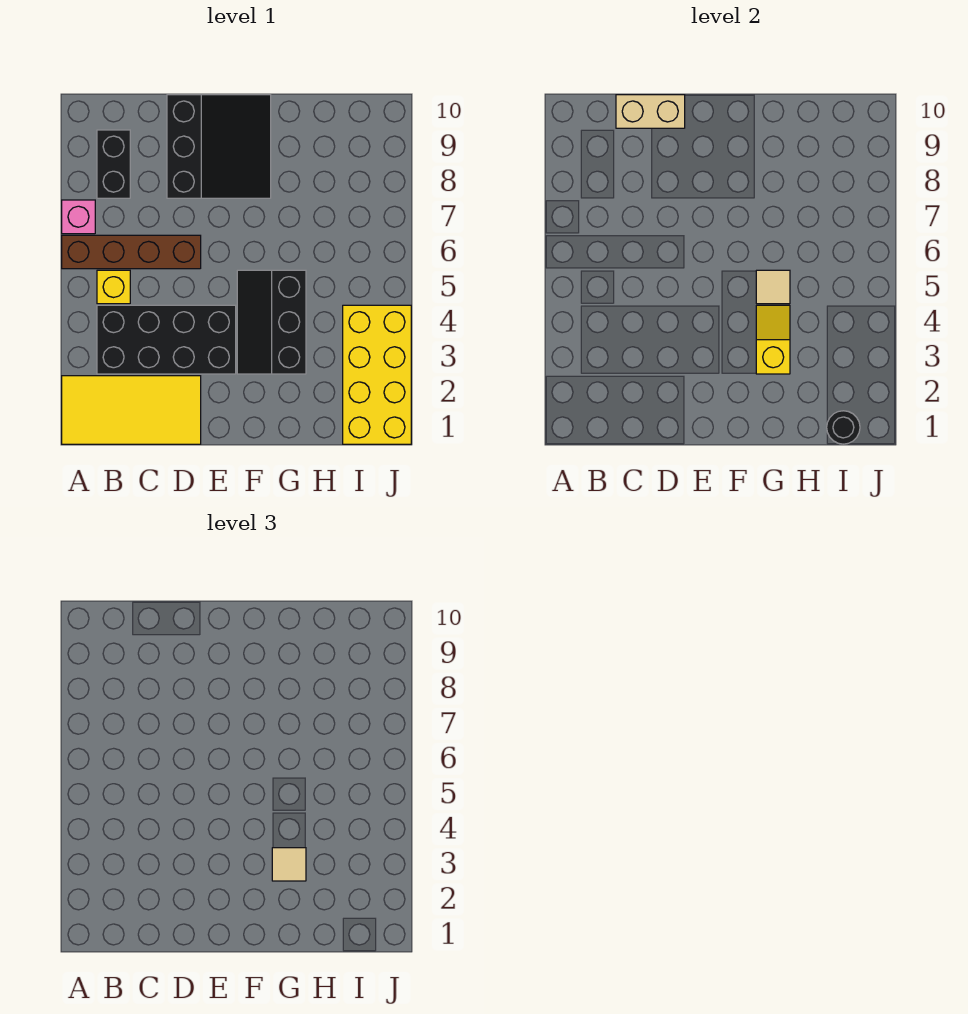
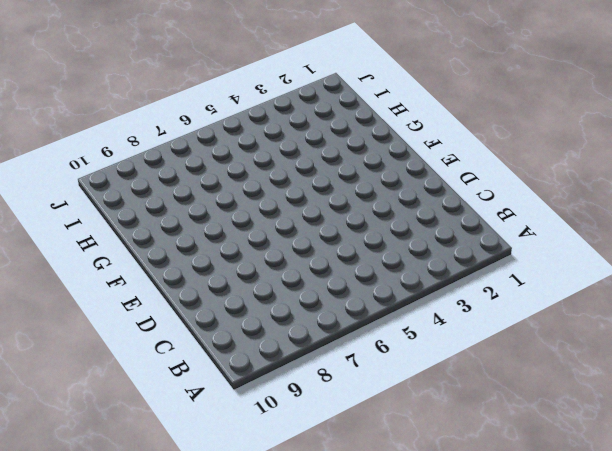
none -> yellow 2x4 tile [62,376,201,444]
none -> brown 1x4 brick [62,235,201,269]
none -> pink 1x1 brick [62,200,95,234]

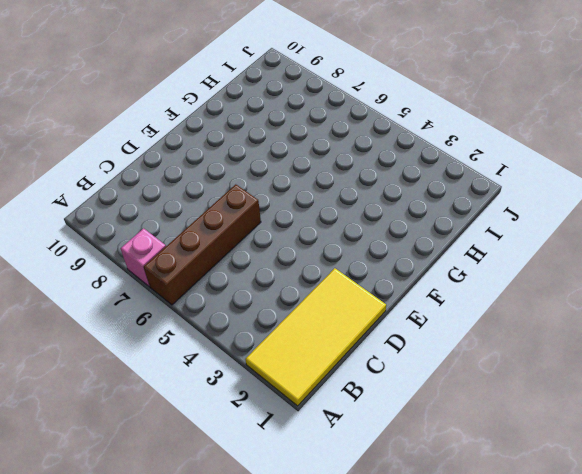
none -> black 2x4 brick [97,305,236,374]
none -> yellow 1x1 brick [97,270,130,304]
none -> black 1x2 brick [97,130,130,198]

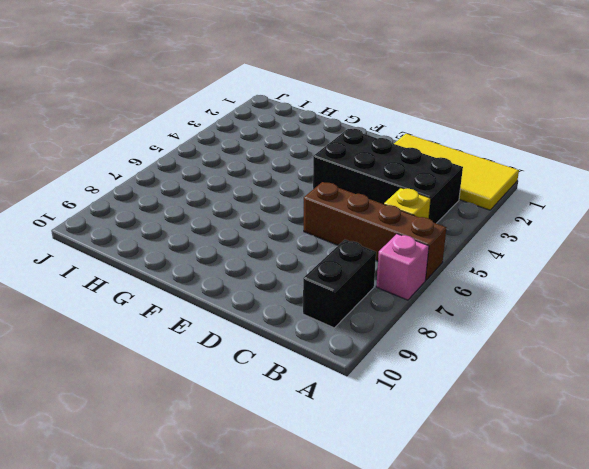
none -> black 3x3 slope [167,95,271,198]
none -> black 2x3 slope [237,270,306,374]
none -> yellow 2x4 brick [343,305,411,444]

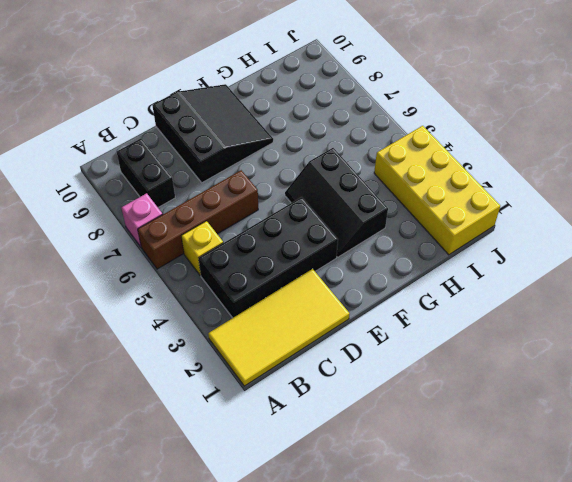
none -> tan 1x2 brick [616,95,685,128]
none -> yellow 1x2 slope [756,305,790,374]
none -> tan 1x1 tile [756,270,790,304]

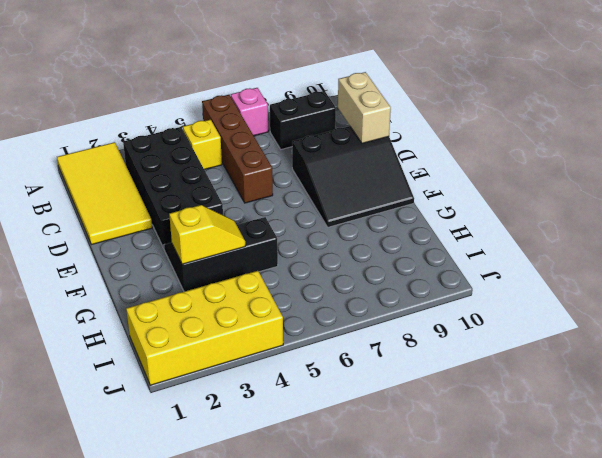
none -> tan 1x1 tile [756,270,790,304]
none -> black 1x1 round brick [827,411,860,444]
none -> tan 1x1 tile [272,848,306,881]

